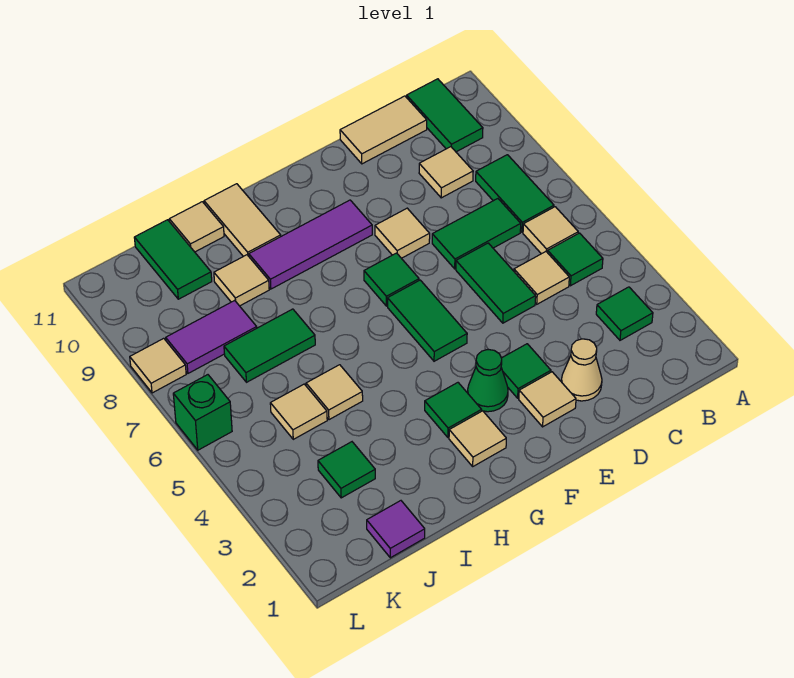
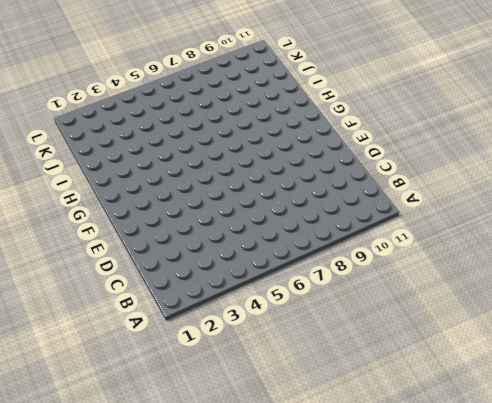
none -> green 1x1 tile [596,287,653,340]
none -> green 1x1 tile [548,233,603,286]
none -> tan 1x1 tile [523,207,578,254]
none -> green 1x2 tile [476,155,554,232]

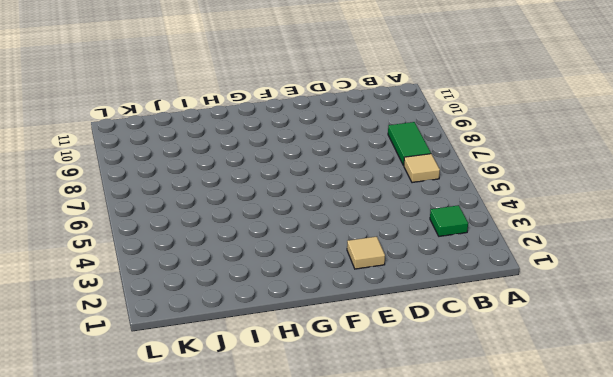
none -> green 1x1 tile [548,233,603,286]
none -> green 1x2 tile [407,79,483,152]
none -> tan 1x1 tile [514,252,569,304]
none -> green 1x2 tile [432,199,521,269]

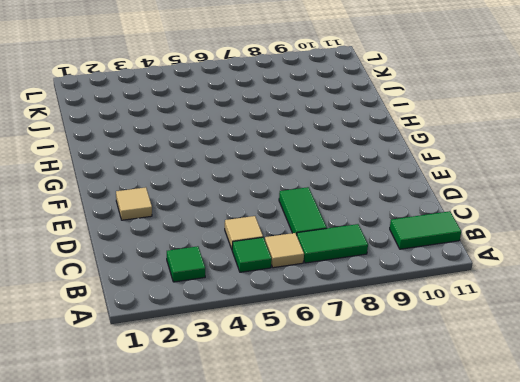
none -> tan 1x1 tile [419,147,473,198]
none -> tan 1x2 tile [340,96,427,164]
none -> tan 1x1 cone [561,339,602,401]
none -> green 1x2 tile [456,243,536,323]

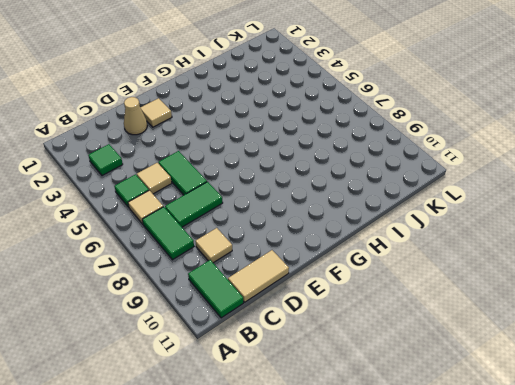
none -> green 1x1 tile [501,344,551,398]
none -> tan 1x1 tile [375,208,430,258]
none -> green 1x1 cone [468,350,508,412]
none -> green 1x2 tile [388,280,467,361]

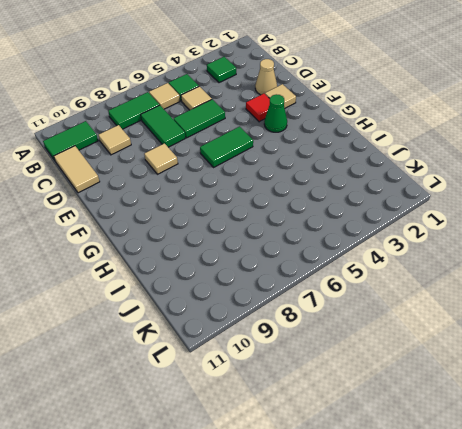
red 1x1 tile [246,94,270,122] -> green 1x1 tile [501,344,551,398]
none -> green 1x1 tile [364,253,419,306]
none -> purple 1x3 tile [249,200,372,289]
none -> tan 1x1 tile [449,411,506,466]
none -> green 1x1 tile [425,383,482,438]

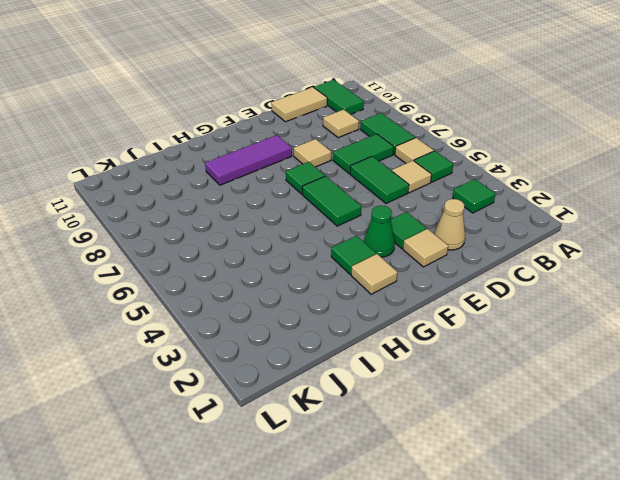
none -> tan 1x2 tile [204,184,281,256]
none -> tan 1x1 tile [306,365,363,420]
none -> green 1x2 tile [224,309,315,382]
none -> tan 1x1 tile [214,255,269,306]

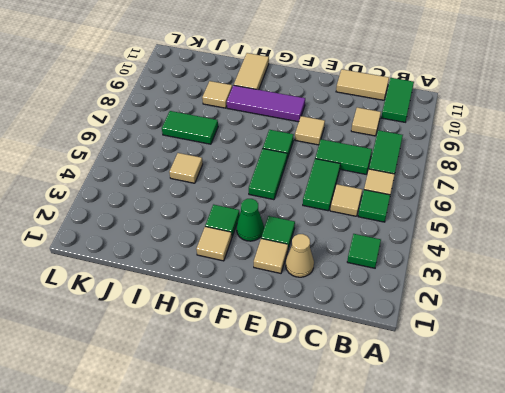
none -> tan 1x1 tile [169,202,224,252]
none -> purple 1x1 tile [367,501,425,558]
none -> green 1x1 tile [318,442,375,498]
none -> tan 1x1 tile [270,384,327,439]

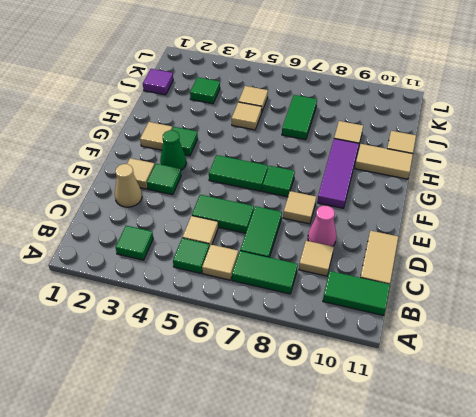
pink 1x1 cone [308,206,336,246] -> none
none -> purple 1x2 tile [166,300,257,373]
none -> green 1x2 tile [134,220,212,299]
none -> green 1x1 brick [173,375,232,450]
none -> tan 1x1 tile [130,338,186,393]

